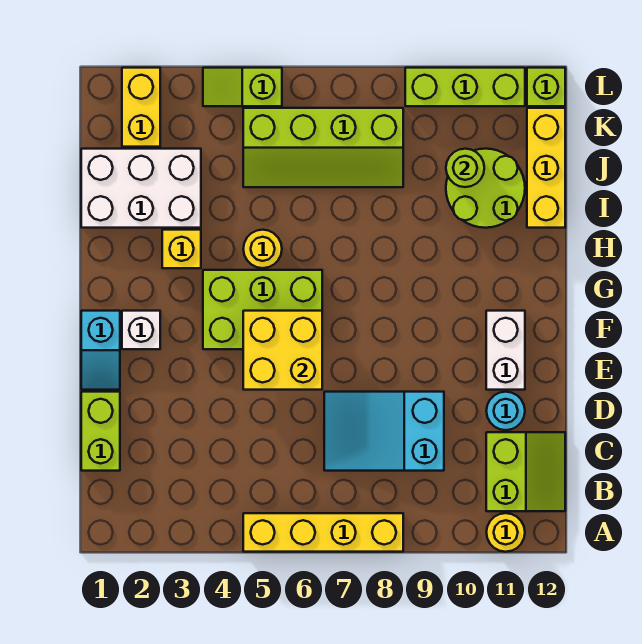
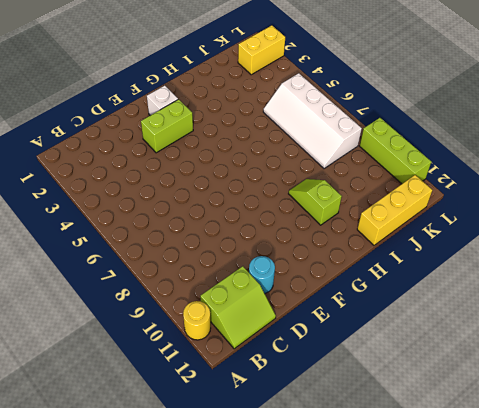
lime 1x2 brick [141,99,193,153] -> lime 1x2 brick moved to [81,392,120,471]
lime 1x2 slope [289,179,342,225] -> lime 1x2 slope moved to [203,68,282,106]
white 2x4 slope [263,73,362,169] -> lime 2x4 slope [243,108,403,187]
none -> yellow 1x4 brick [243,513,403,552]
none -> cyan 2x3 slope [324,392,444,471]
none -> cyan 1x2 slope [81,311,120,390]

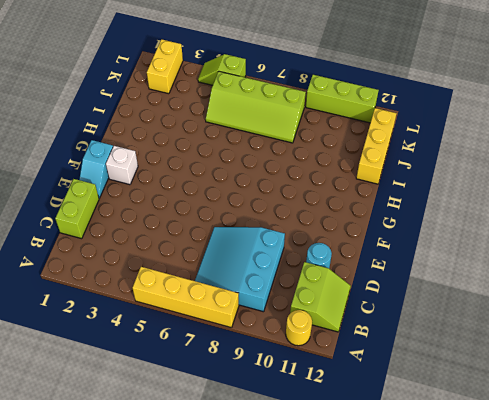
cyan 3x3 slope [195,227,285,312] -> cyan 2x3 slope [324,392,444,471]
none -> white 1x2 brick [486,311,525,390]
none -> lime 2x3 brick [203,270,322,349]
none -> yellow 1x1 brick [162,230,201,268]

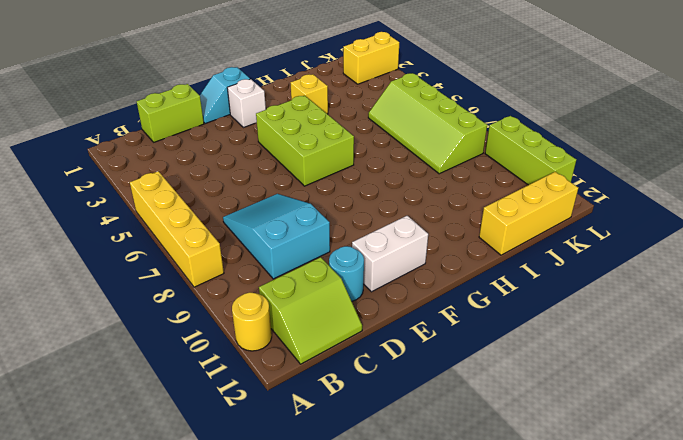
none -> yellow 1x1 round brick [243,230,282,268]
none -> white 2x3 brick [81,149,201,228]
none -> lime 2x2 round brick [446,149,525,228]

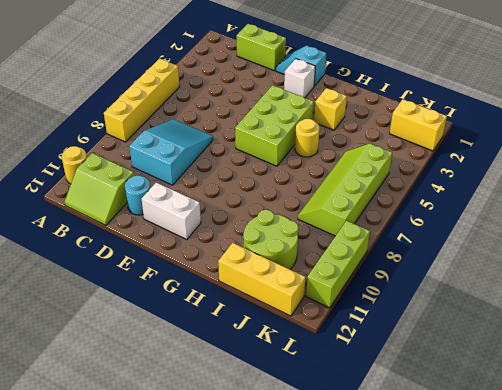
none -> white 2x3 brick [81,149,201,228]
none -> lime 1x2 slope [203,68,282,106]
none -> lime 1x1 brick [527,68,565,106]

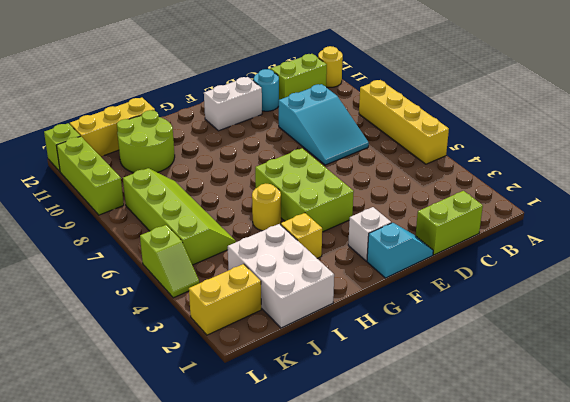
none -> yellow 2x2 brick [243,311,322,390]
none -> lime 1x1 round brick [446,149,484,187]

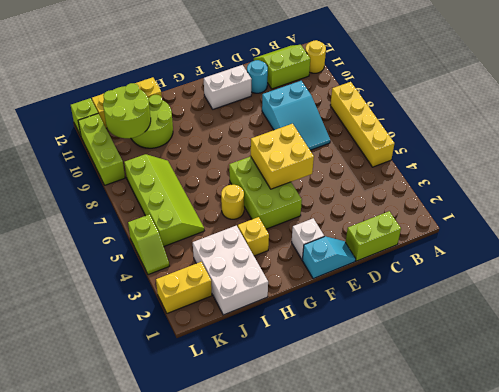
lime 2x2 round brick [103,83,151,138] -> lime 1x1 round brick [446,149,484,187]

